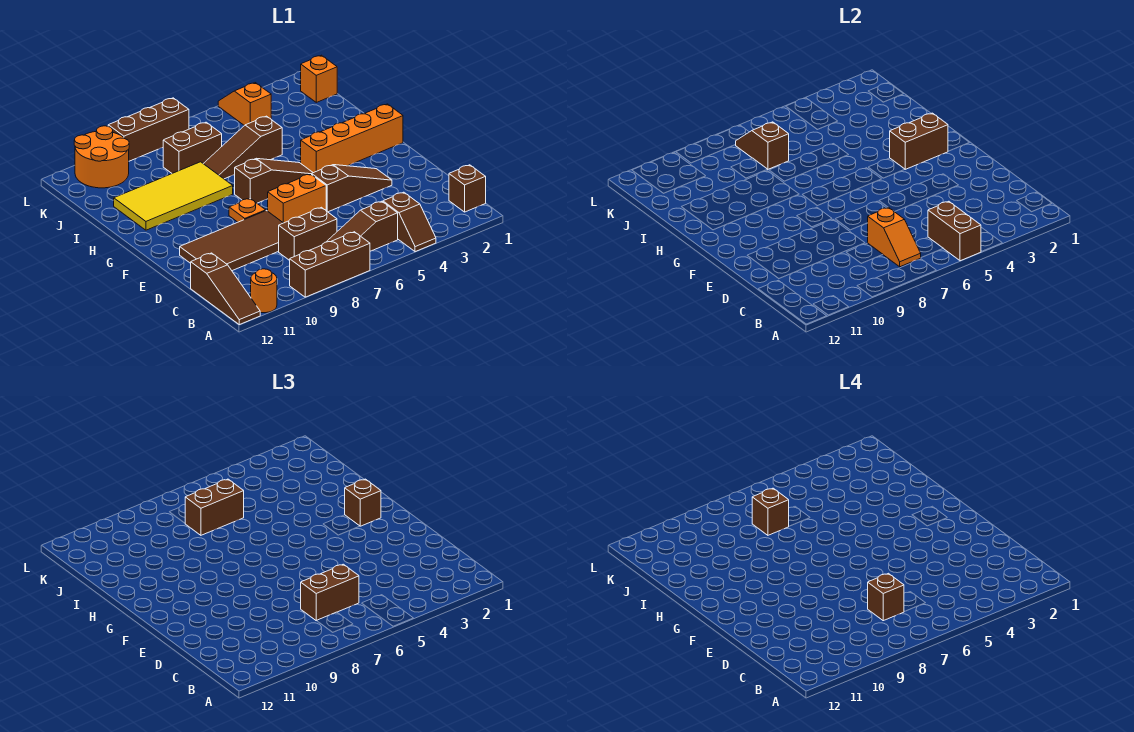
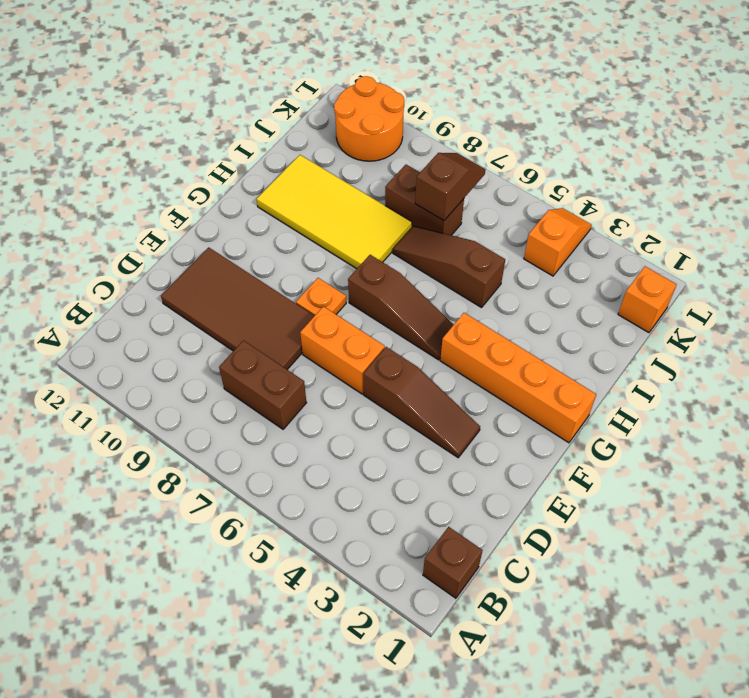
none -> brown 1x2 slope [383,192,436,252]
none -> brown 1x3 brick [290,232,370,297]
none -> orange 1x1 round brick [251,269,277,313]

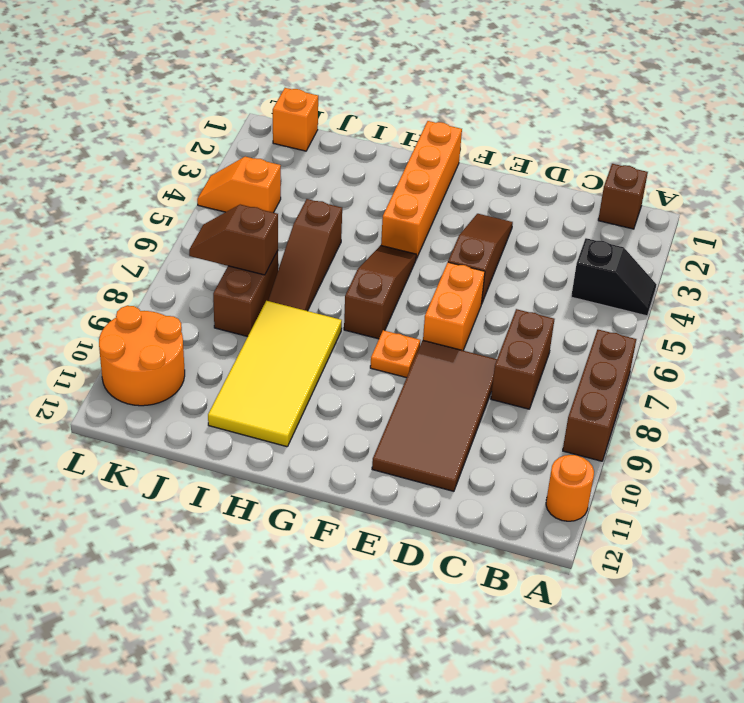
black 1x2 slope [571,238,657,316] -> brown 1x2 slope [383,192,436,252]
none -> brown 1x3 slope [191,253,260,325]
none -> brown 1x3 slope [327,201,398,251]
none -> brown 1x3 brick [108,98,189,161]

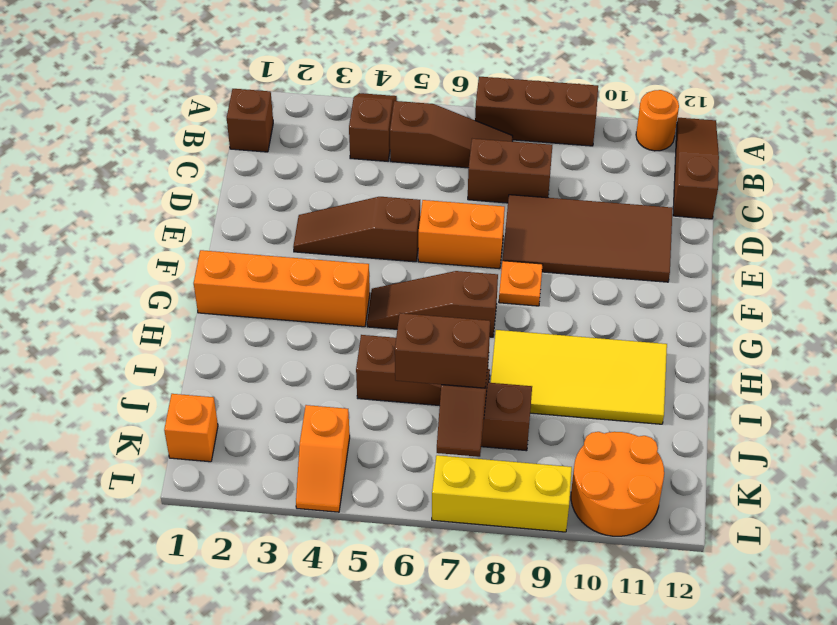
yellow 1x3 brick [432,455,572,532] -> brown 1x3 brick [108,98,189,161]
none -> brown 1x2 brick [928,201,981,261]
none -> orange 1x2 slope [868,207,921,267]
none -> brown 1x2 brick [890,113,948,169]

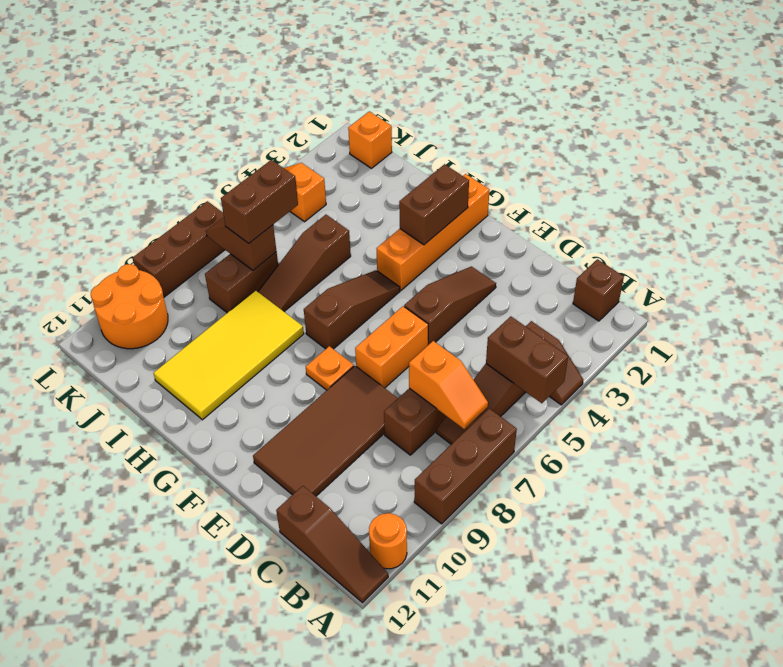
none -> brown 1x2 brick [301,564,359,621]
none -> brown 1x1 brick [345,479,381,526]
none -> brown 1x1 brick [868,573,904,621]

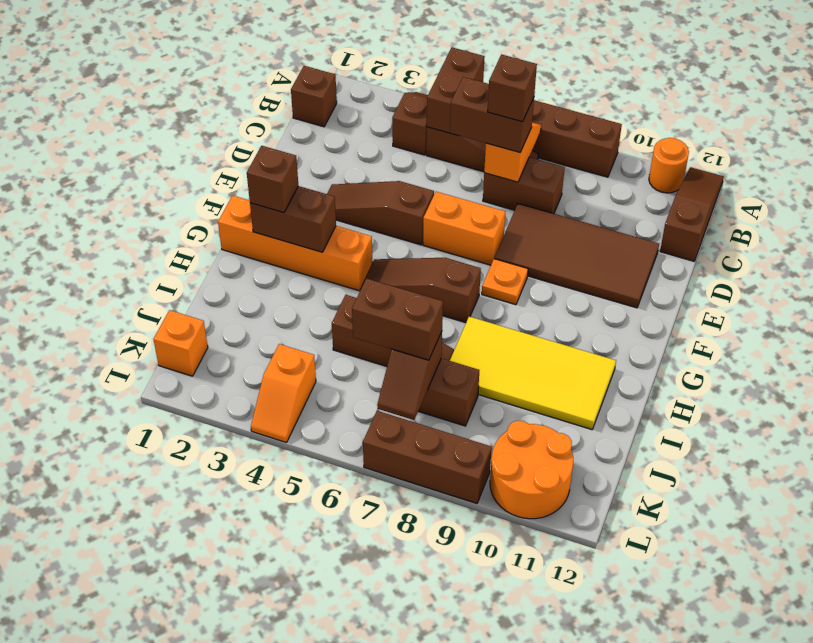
none -> brown 1x1 brick [752,488,789,535]

